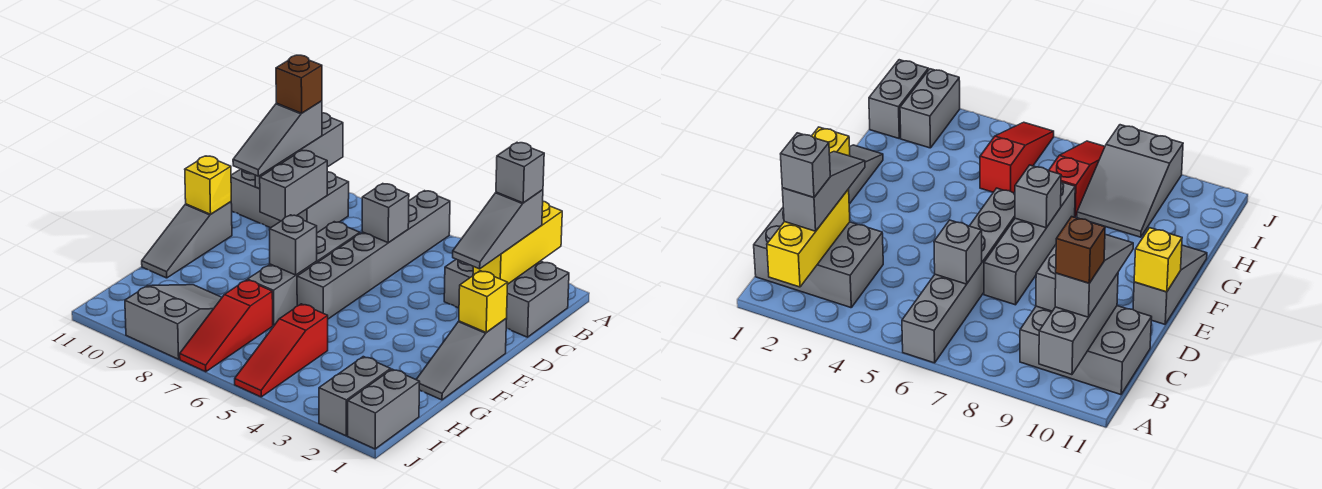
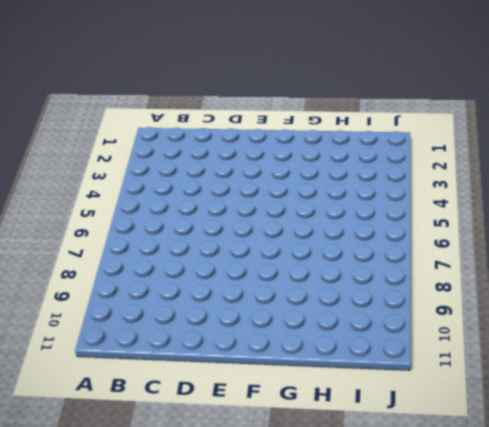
none -> grey 1x6 brick [297,191,450,319]
none -> grey 2x3 brick [444,259,569,337]
none -> grey 2x3 brick [231,169,349,233]

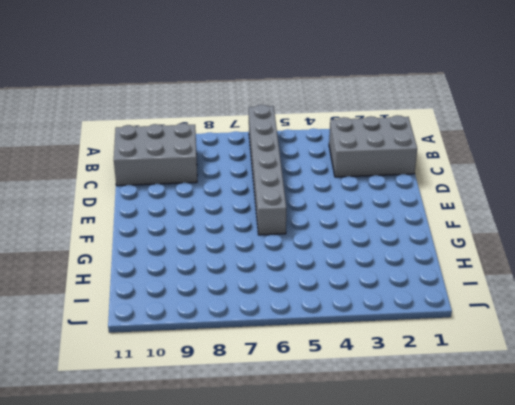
none -> grey 1x4 brick [248,222,360,325]
none -> grey 1x3 slope [416,319,506,400]
none -> grey 1x3 slope [142,202,232,278]

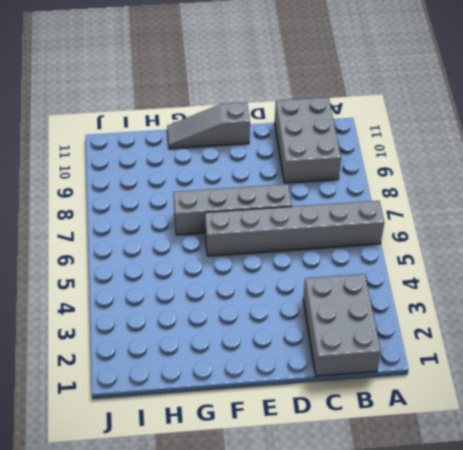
none -> grey 1x3 slope [416,319,506,400]
none -> red 1x3 slope [235,304,328,397]
none -> red 1x3 slope [180,280,273,372]

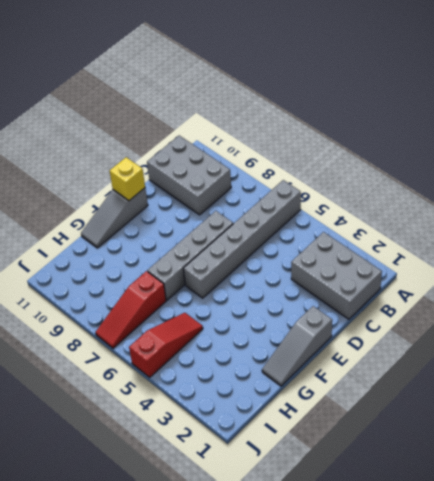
red 1x3 slope [129,313,203,377] -> red 1x3 slope turned to [235,304,328,397]
none -> grey 2x3 slope [125,285,222,359]
none -> grey 1x2 brick [348,369,420,449]
none -> grey 1x2 brick [319,357,391,436]

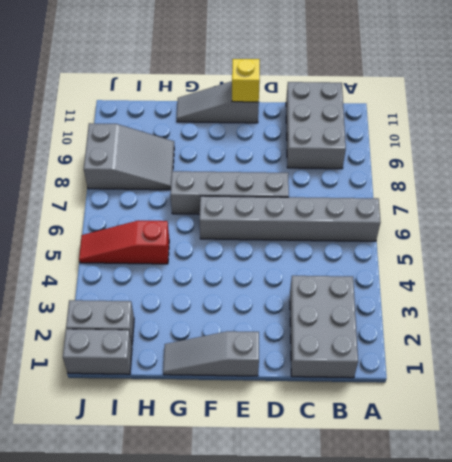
none -> red 1x3 slope [180,280,273,372]
none -> yellow 1x3 brick [473,201,562,285]
none -> grey 1x3 brick [255,113,343,189]

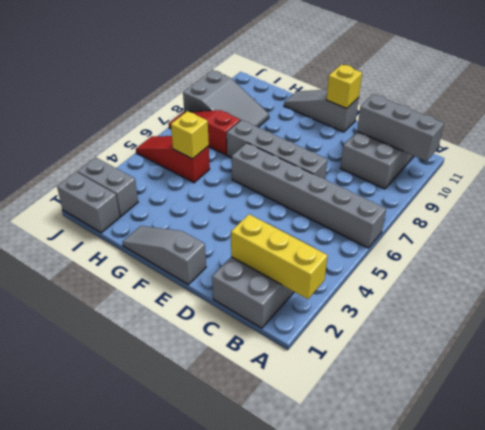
yellow 1x1 brick [171,111,209,159] -> yellow 1x1 brick moved to [459,271,508,332]
none -> grey 1x1 brick [362,184,409,243]
none -> grey 1x2 brick [260,151,327,221]
none -> grey 1x1 brick [269,215,317,275]

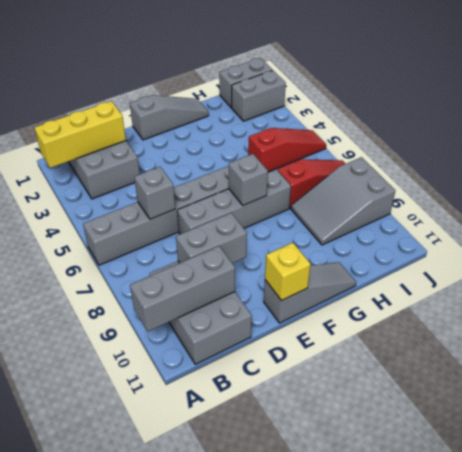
none -> yellow 1x1 brick [459,271,508,332]
none -> grey 1x3 slope [453,190,543,269]
none -> grey 1x3 slope [233,101,322,176]

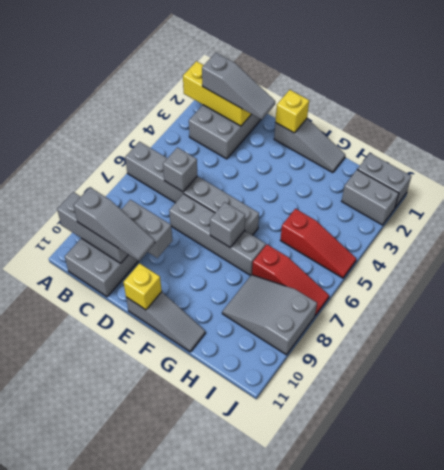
none -> grey 1x1 brick [496,143,544,203]
none -> brown 1x1 brick [276,55,322,113]

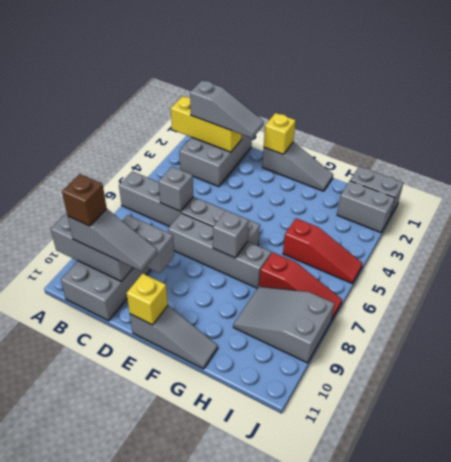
none -> grey 1x1 brick [496,143,544,203]

